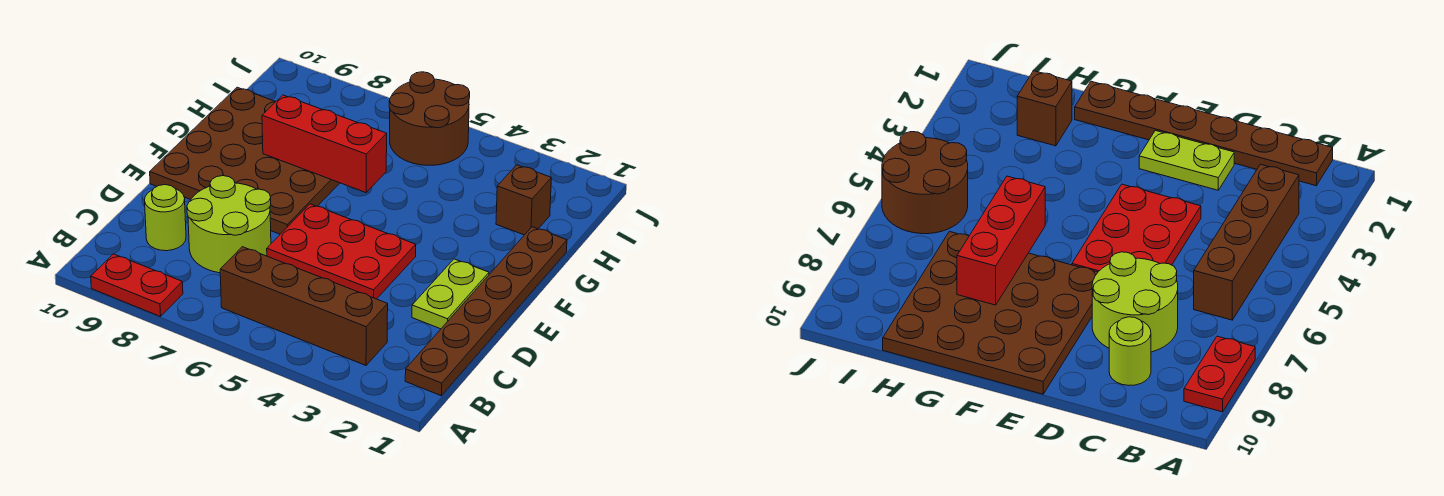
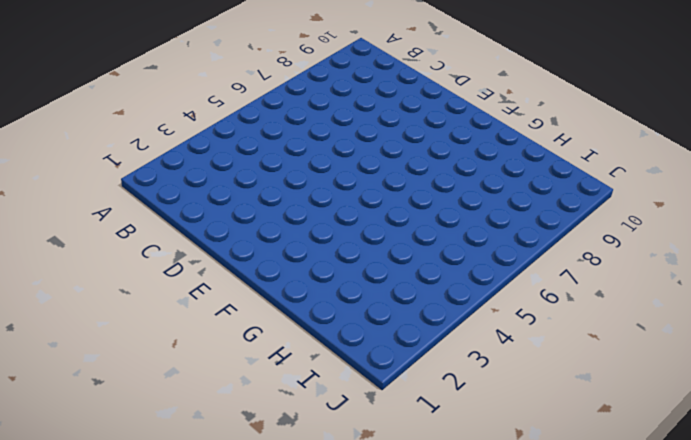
none -> red 1x2 plate [91,254,183,317]
none -> brown 1x6 plate [405,227,567,396]

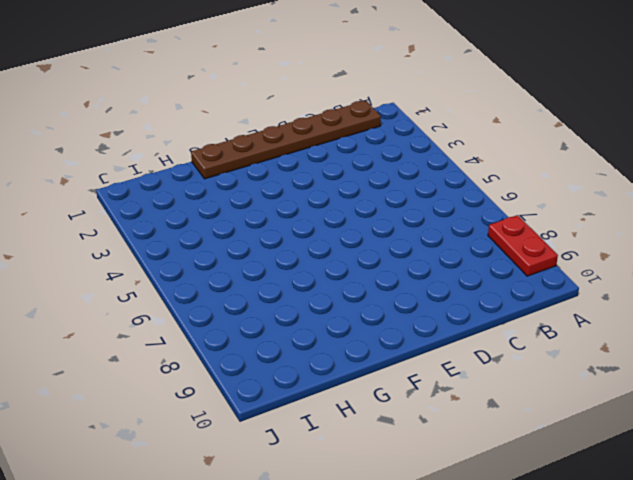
none -> brown 1x4 brick [220,247,388,365]
none -> lime 2x2 round brick [187,176,271,273]

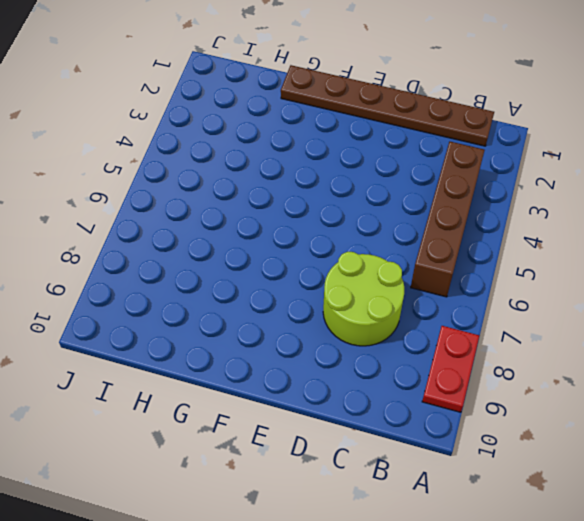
none -> lime 1x1 round brick [145,185,186,251]
none -> lime 1x2 plate [412,259,489,329]

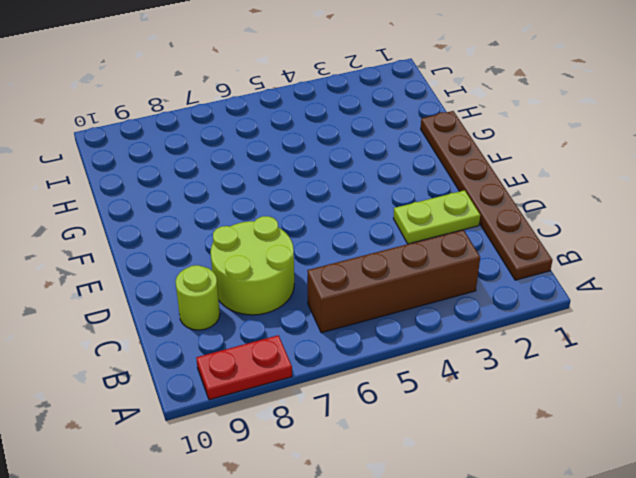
lime 1x2 plate [393,190,480,244] -> lime 1x2 plate turned to [412,259,489,329]
none -> red 2x3 plate [267,204,416,299]
none -> brown 4x4 plate [150,87,340,234]

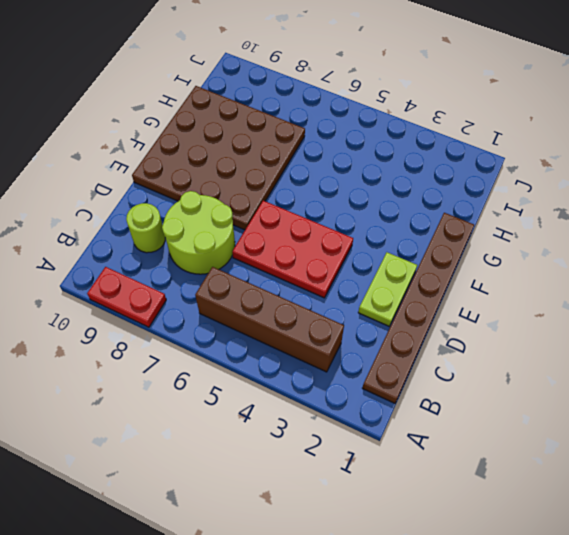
none -> brown 1x1 brick [496,165,551,235]
none -> brown 2x2 round brick [389,72,470,165]

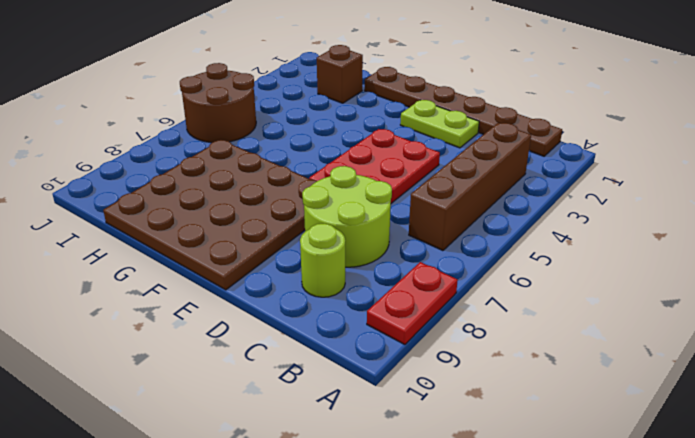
none -> red 1x3 brick [262,95,387,193]

